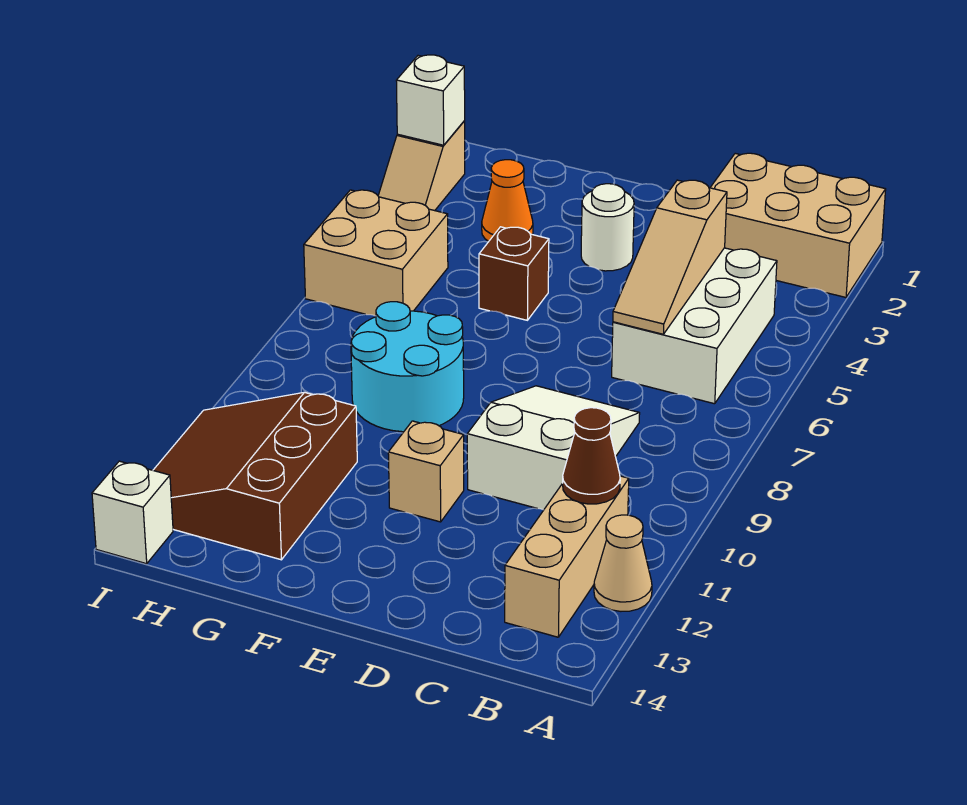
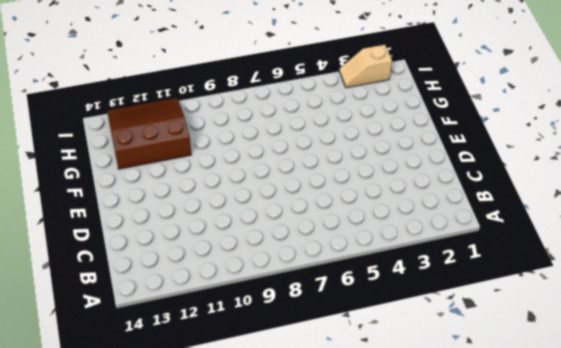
none -> tan 2x3 brick [710,153,886,297]
none -> tan 1x1 cone [594,515,652,611]
none -> white 2x3 brick [612,248,777,404]

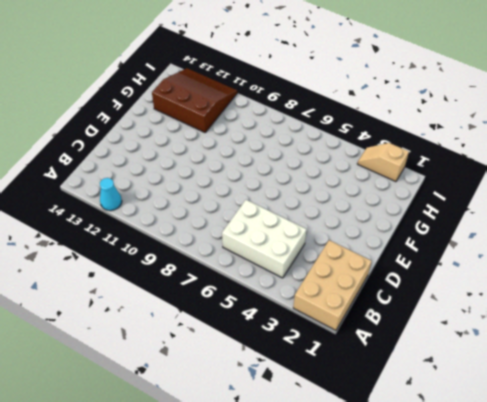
cyan 1x1 cone [100,178,122,211] -> tan 1x1 cone [594,515,652,611]
none -> tan 1x3 brick [505,476,629,637]
none -> white 2x3 slope [467,386,640,510]
none -> white 1x1 round brick [581,184,634,271]

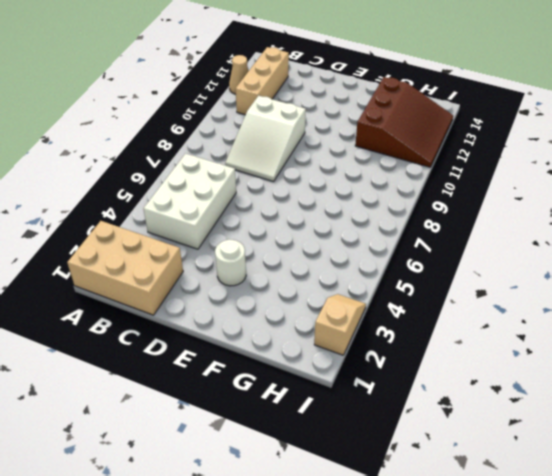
none -> tan 1x1 brick [388,421,464,522]
none -> brown 1x1 brick [479,227,549,320]
none -> cyan 2x2 round brick [351,302,464,432]

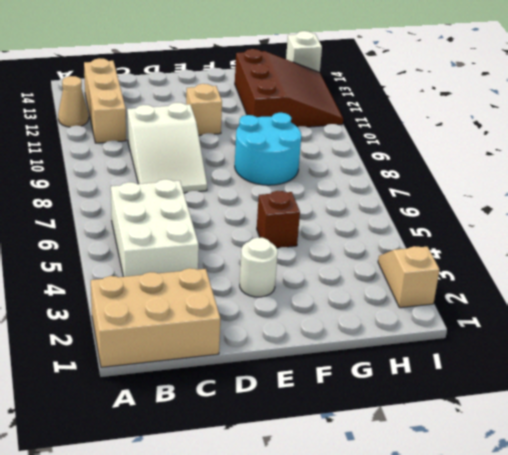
none -> orange 1x1 cone [482,160,533,241]
none -> tan 2x2 brick [304,190,448,316]
none -> brown 1x1 cone [563,408,620,504]

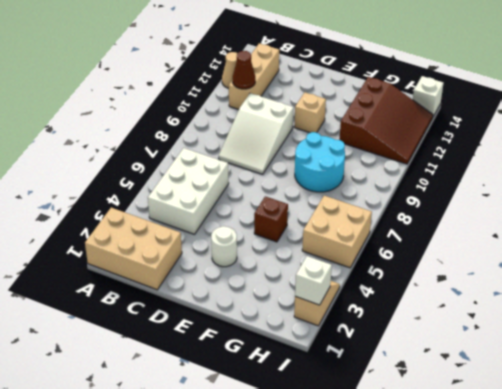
none -> orange 1x1 cone [482,160,533,241]
none -> tan 1x3 slope [613,180,727,334]

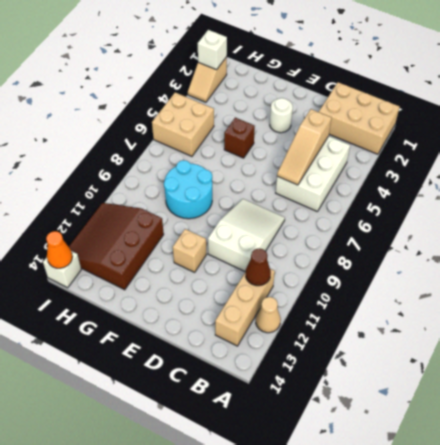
orange 1x1 cone [46,231,72,268] -> orange 1x1 cone moved to [482,160,533,241]

